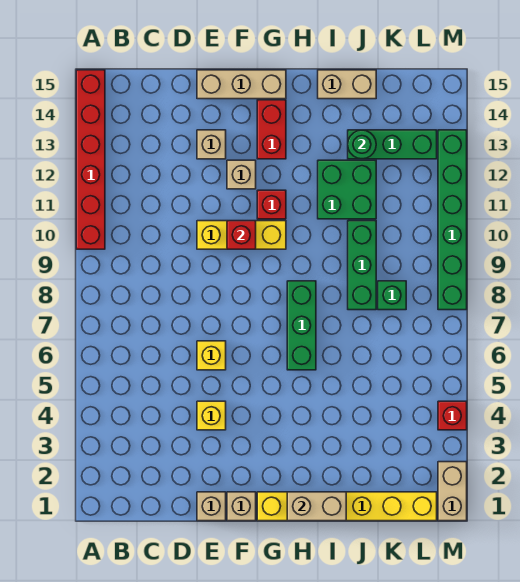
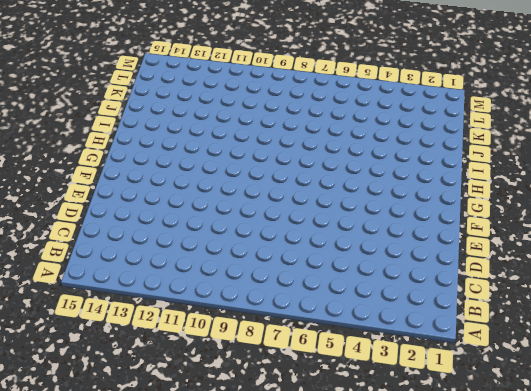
none -> red 1x6 brick [76,70,105,249]
none -> tan 1x1 brick [197,492,226,521]
none -> yellow 1x1 brick [197,401,226,430]

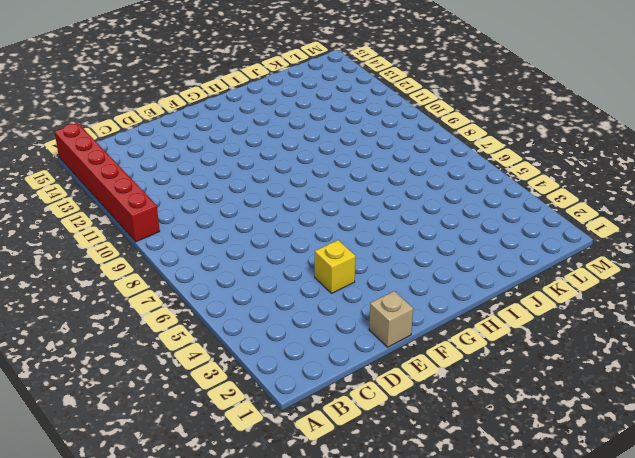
none -> yellow 1x1 brick [197,341,226,370]
none -> yellow 1x3 brick [197,221,286,249]
none -> tan 1x1 brick [197,130,226,159]

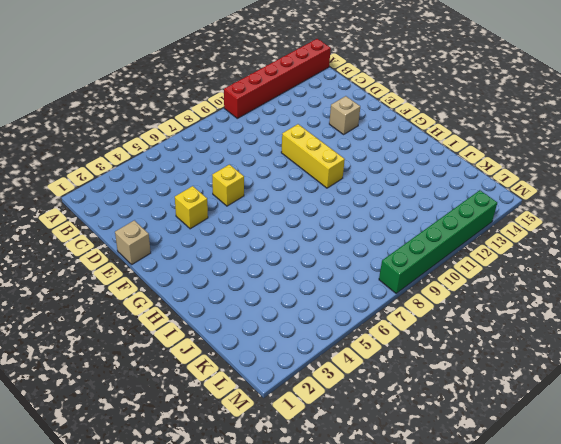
none -> tan 1x3 brick [197,70,286,99]
none -> tan 1x1 brick [227,492,256,521]
none -> tan 1x1 brick [227,160,256,189]

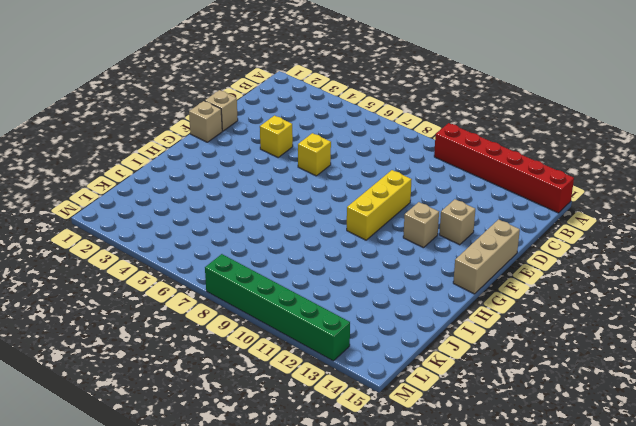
none -> yellow 1x6 brick [257,492,437,521]
none -> red 1x1 brick [257,190,286,219]
none -> red 1x2 brick [257,100,286,159]

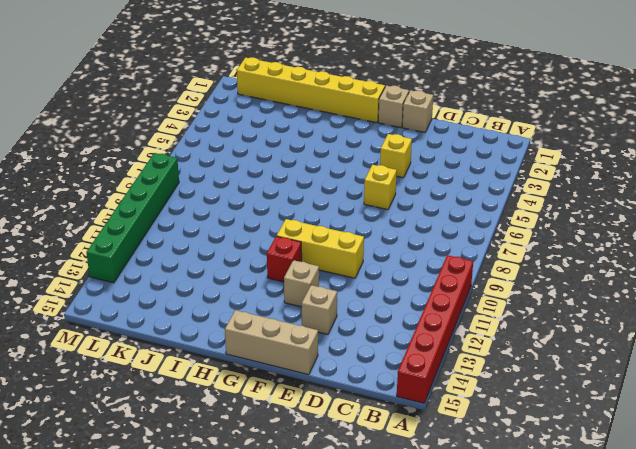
none -> red 1x2 brick [257,100,286,159]
none -> green 1x3 brick [287,281,316,370]
none -> green 2x2 brick [318,160,376,219]

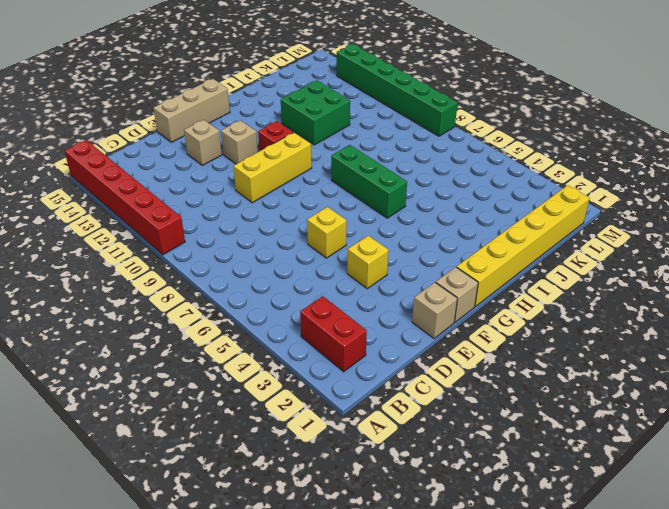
red 1x2 brick [300,296,367,372] -> red 1x2 brick moved to [257,100,286,159]
none -> tan 1x2 brick [318,70,376,99]
none -> green 1x3 brick [348,221,376,310]
none -> green 1x3 brick [348,130,437,159]

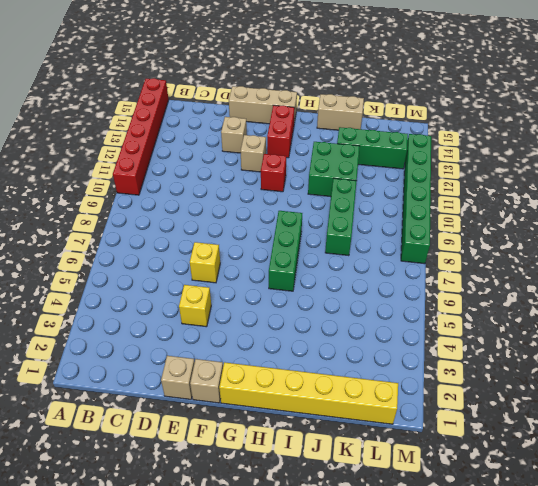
none -> yellow 1x3 brick [197,221,286,249]
none -> green 1x1 brick [378,281,406,310]
none -> tan 1x2 brick [438,462,467,521]

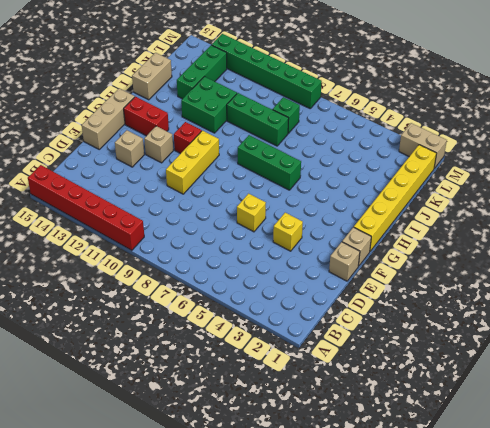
none -> red 1x1 brick [438,401,467,430]
none -> red 1x1 brick [227,221,256,249]
none -> tan 1x2 brick [287,492,346,521]

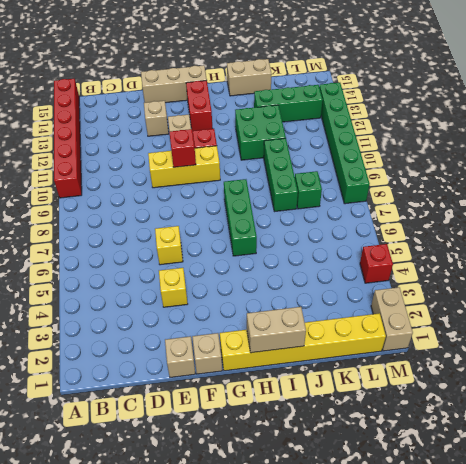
none -> green 1x1 round brick [348,130,376,159]

